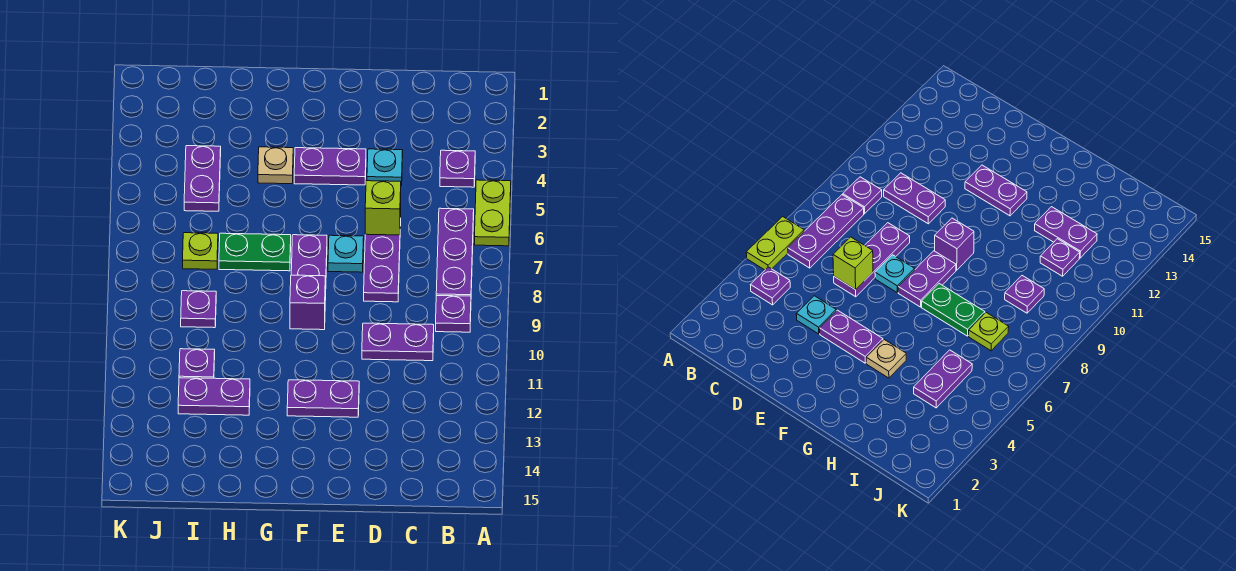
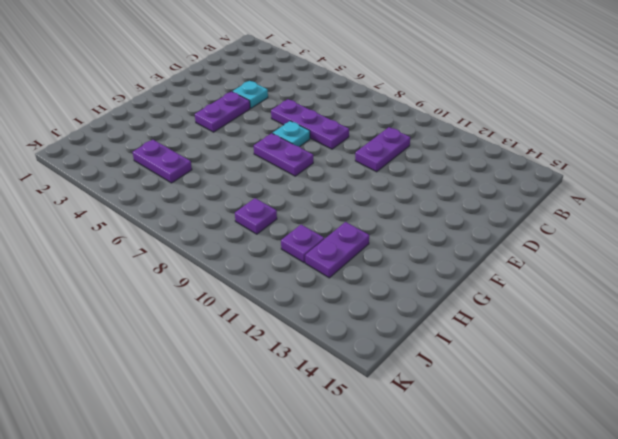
none -> lime 1x2 plate [475,180,511,246]
none -> purple 1x1 plate [440,150,475,187]
none -> purple 1x3 plate [436,208,474,296]

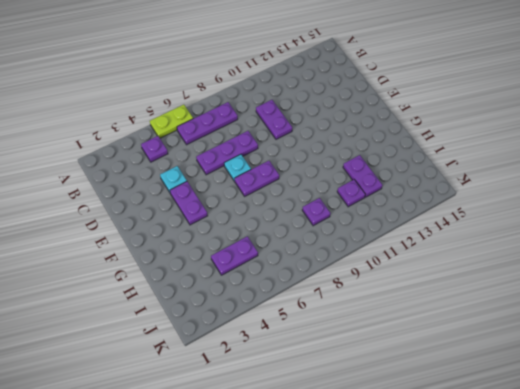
none -> purple 1x1 plate [436,296,471,332]
none -> purple 1x2 plate [287,380,359,417]
none -> purple 1x1 brick [290,275,325,330]

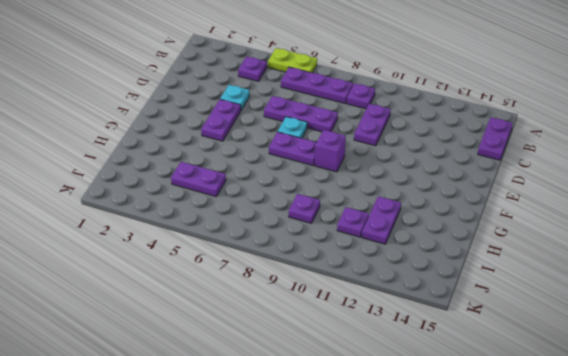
purple 1x2 plate [478,117,513,160] -> purple 1x2 plate moved to [287,380,359,417]
none -> tan 1x1 plate [258,147,293,184]
none -> green 1x2 plate [219,233,291,271]
none -> lime 1x1 plate [183,233,218,269]

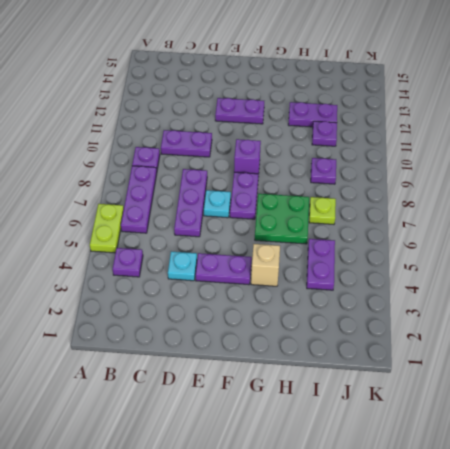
tan 1x1 brick [251,244,280,286] -> tan 1x1 plate [258,147,293,184]
green 2x2 plate [255,194,309,244] -> green 1x2 plate [219,233,291,271]
none -> lime 1x1 brick [365,181,401,235]

